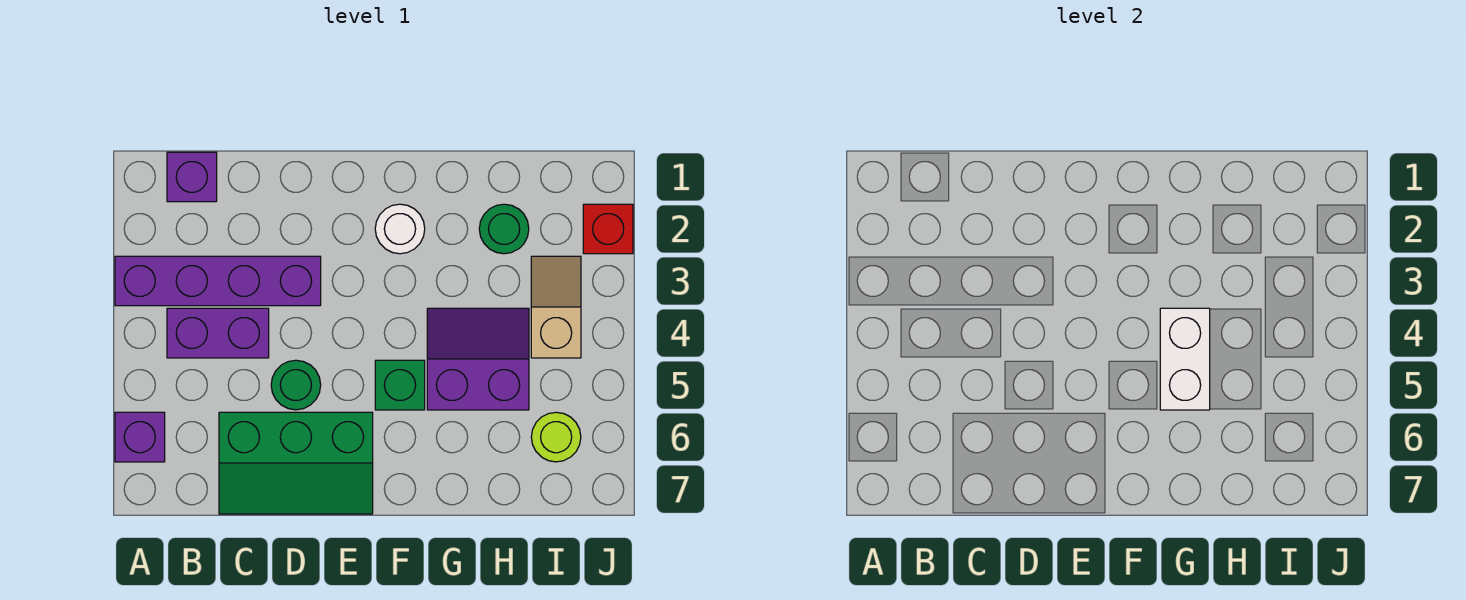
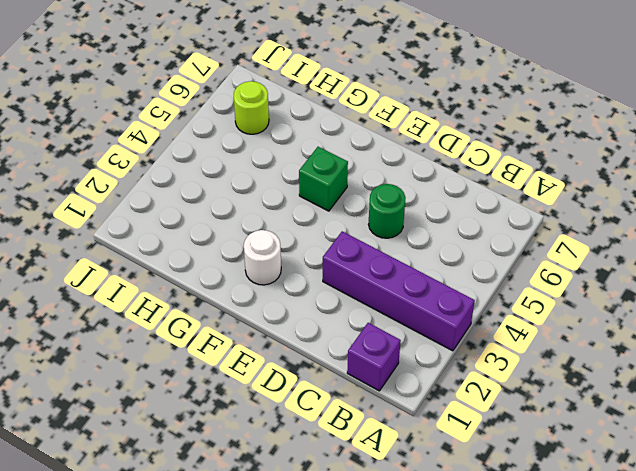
none -> purple 1x1 brick [115,412,165,462]
none -> purple 1x2 brick [167,308,269,358]
none -> green 2x3 slope [219,412,373,514]

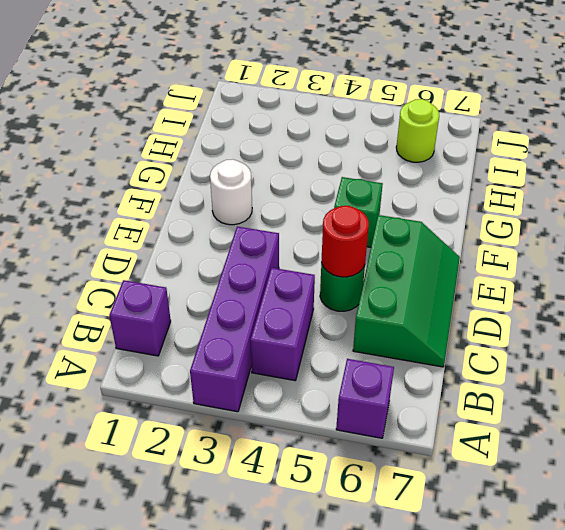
red 1x1 round brick [321,206,369,277] -> none
none -> purple 2x2 slope [427,308,529,410]
none -> green 1x1 round brick [479,204,529,254]
none -> tan 1x2 slope [531,256,581,358]

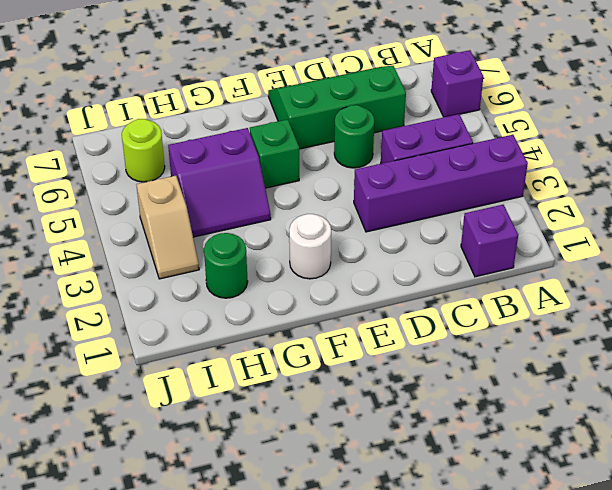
none -> red 1x1 brick [583,204,633,254]
none -> white 1x2 brick [1160,308,1210,410]

